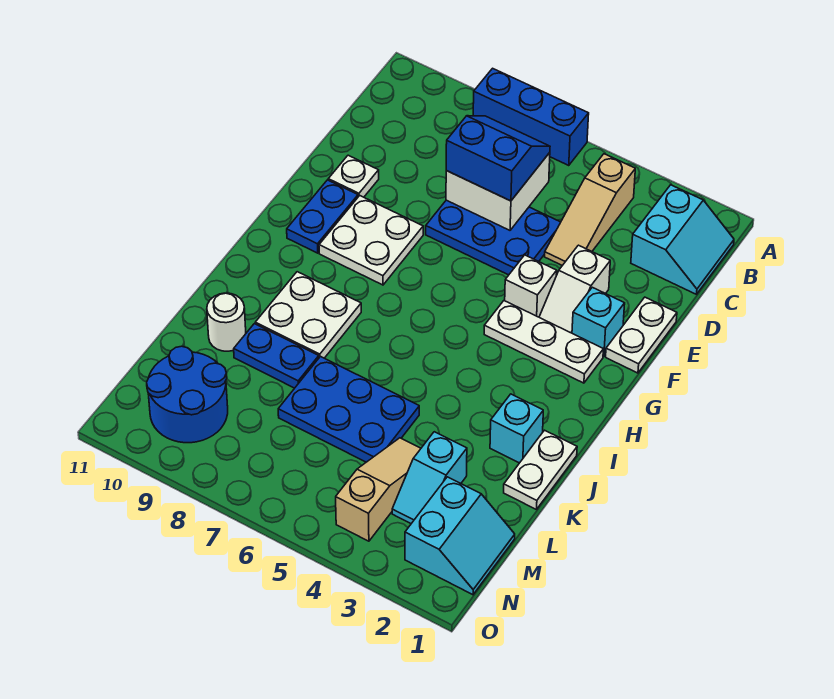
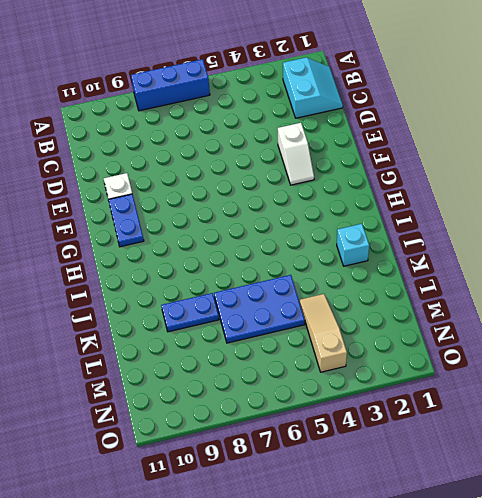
none -> tan 1x3 slope [545,154,635,266]
none -> blue 2x3 plate [426,200,561,275]
none -> white 1x2 plate [606,297,677,373]

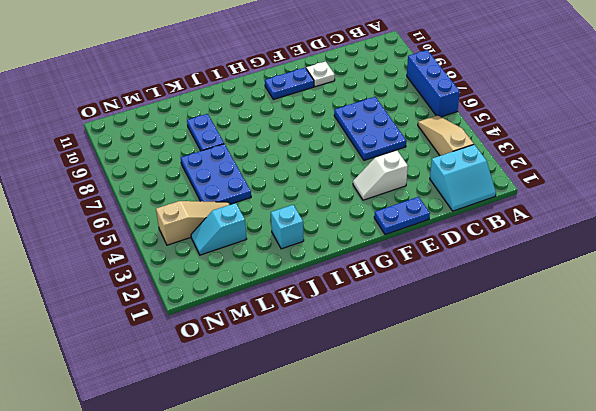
tan 1x3 slope [418,115,474,156] -> tan 1x3 slope turned to [545,154,635,266]
blue 1x2 plate [374,197,430,235] -> white 1x2 plate [606,297,677,373]
none -> cyan 1x1 brick [572,287,625,357]
none -> white 1x1 brick [505,255,557,317]
none -> white 2x2 plate [319,196,423,285]

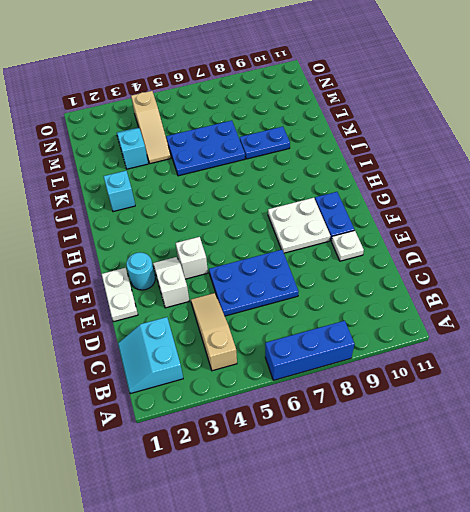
cyan 1x1 round brick [126,252,155,290] -> cyan 1x1 brick [572,287,625,357]
none -> white 1x3 plate [484,301,603,383]
none -> white 2x2 plate [255,272,361,358]
none -> white 1x2 plate [504,430,577,510]

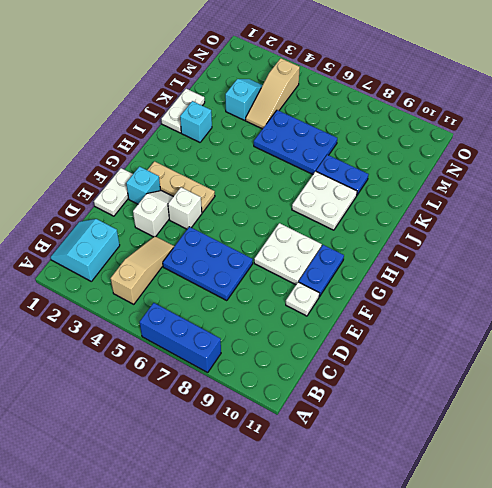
tan 1x3 plate [148,161,215,213] -> white 1x3 plate [484,301,603,383]
none -> white 1x1 round brick [207,293,246,351]
none -> cyan 2x2 slope [405,477,515,595]
none -> blue 2x2 round brick [147,346,228,443]

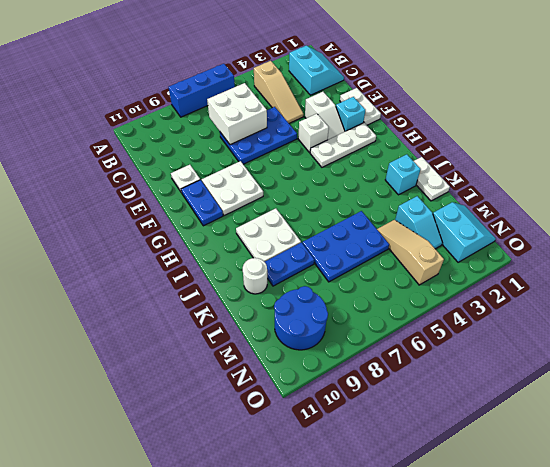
none -> blue 2x2 slope [446,116,550,201]

